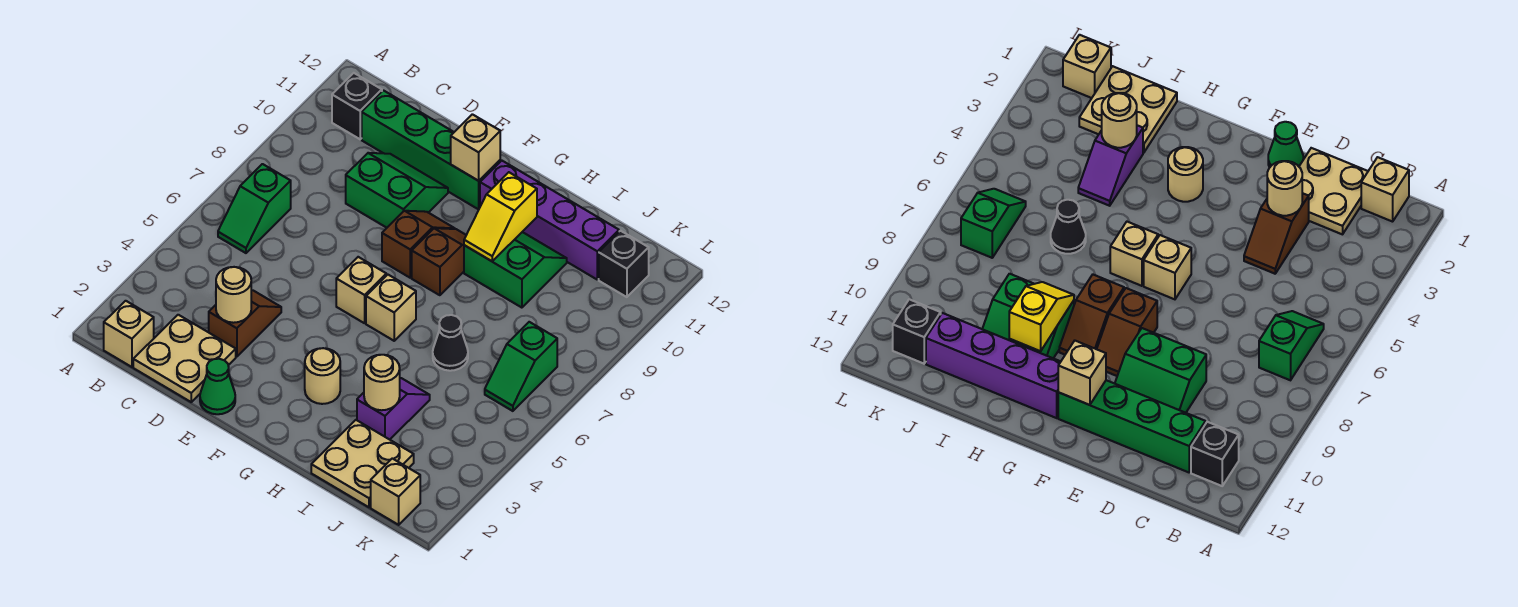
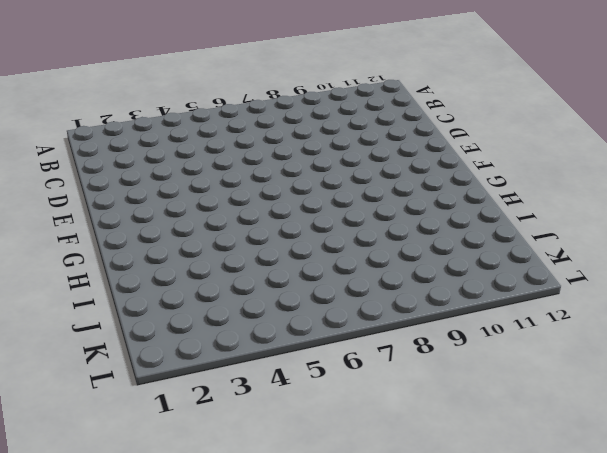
none -> tan 1x1 brick [104,301,154,367]
none -> green 1x2 slope [218,164,291,253]
none -> black 1x1 brick [332,73,382,139]

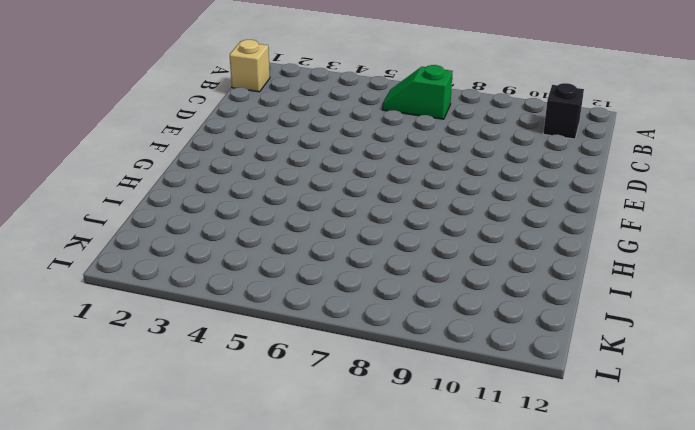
none -> tan 2x2 plate [133,315,236,402]
none -> green 1x4 brick [362,90,500,210]
none -> brown 1x2 slope [209,290,281,357]

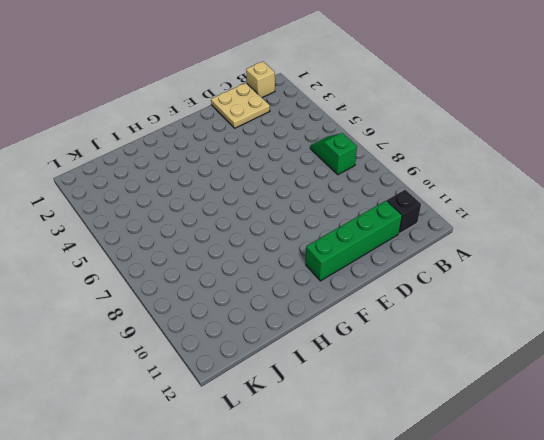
none -> brown 1x2 slope [209,290,281,357]
none -> green 2x2 slope [346,153,448,228]
none -> green 1x1 cone [200,359,235,414]

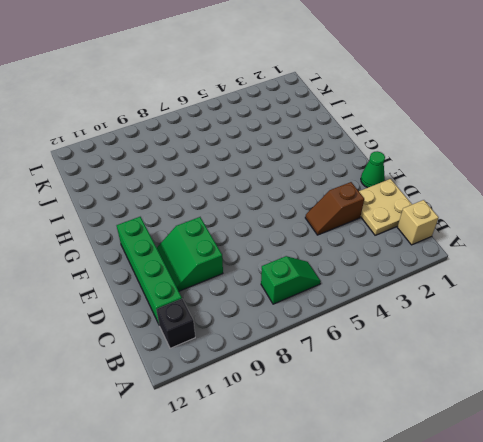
none -> tan 1x1 brick [336,257,386,323]
none -> brown 1x2 slope [382,211,455,278]
none -> tan 1x1 round brick [305,348,340,404]

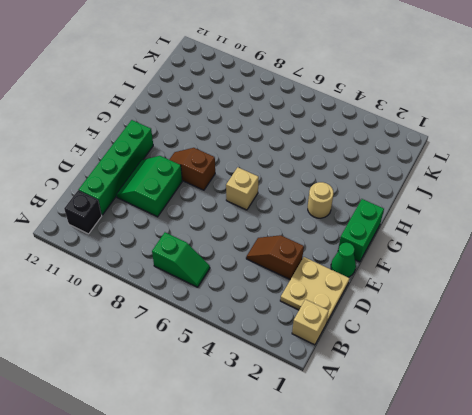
green 1x2 brick [338,199,384,262] -> none
none -> tan 1x1 brick [366,275,416,341]
none -> brown 1x2 slope [412,228,466,295]
none -> purple 1x4 brick [480,161,619,279]

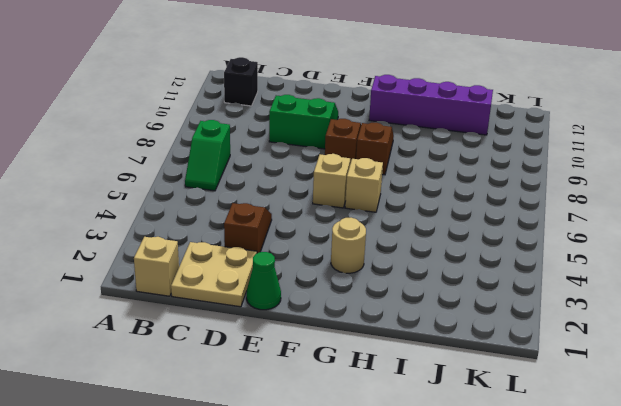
none -> green 1x4 brick [362,90,500,210]
none -> green 2x2 slope [464,232,567,308]
none -> tan 2x2 plate [311,420,414,507]

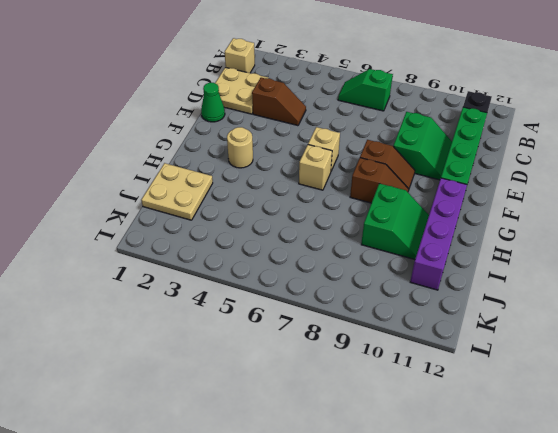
none -> purple 1x2 slope [357,378,430,440]
none -> black 1x1 cone [433,315,468,371]
none -> tan 1x1 brick [371,458,420,525]

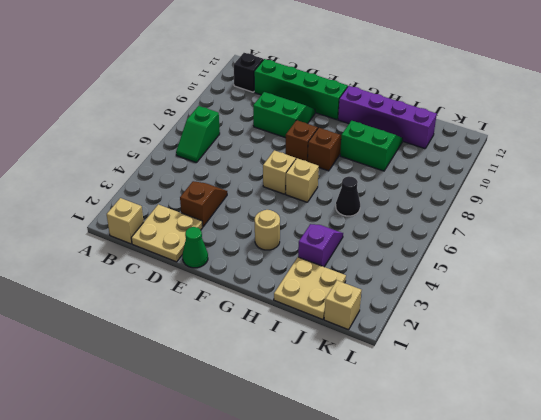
none -> green 1x2 slope [485,322,557,411]
none -> black 1x1 brick [599,231,649,297]
none -> tan 1x1 round brick [216,267,251,323]

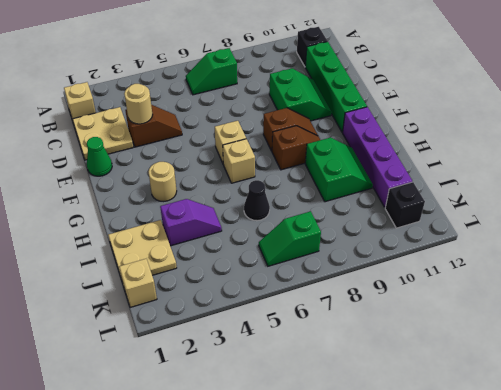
none -> tan 1x1 brick [451,114,500,181]
none -> yellow 1x2 slope [464,172,537,261]
none -> tan 1x1 round brick [364,355,400,410]

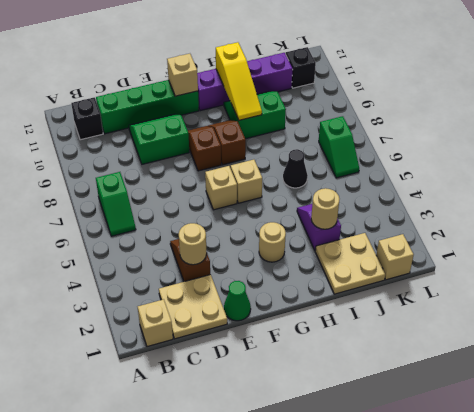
yellow 1x3 slope [216,42,262,120] -> yellow 1x2 slope [464,172,537,261]

